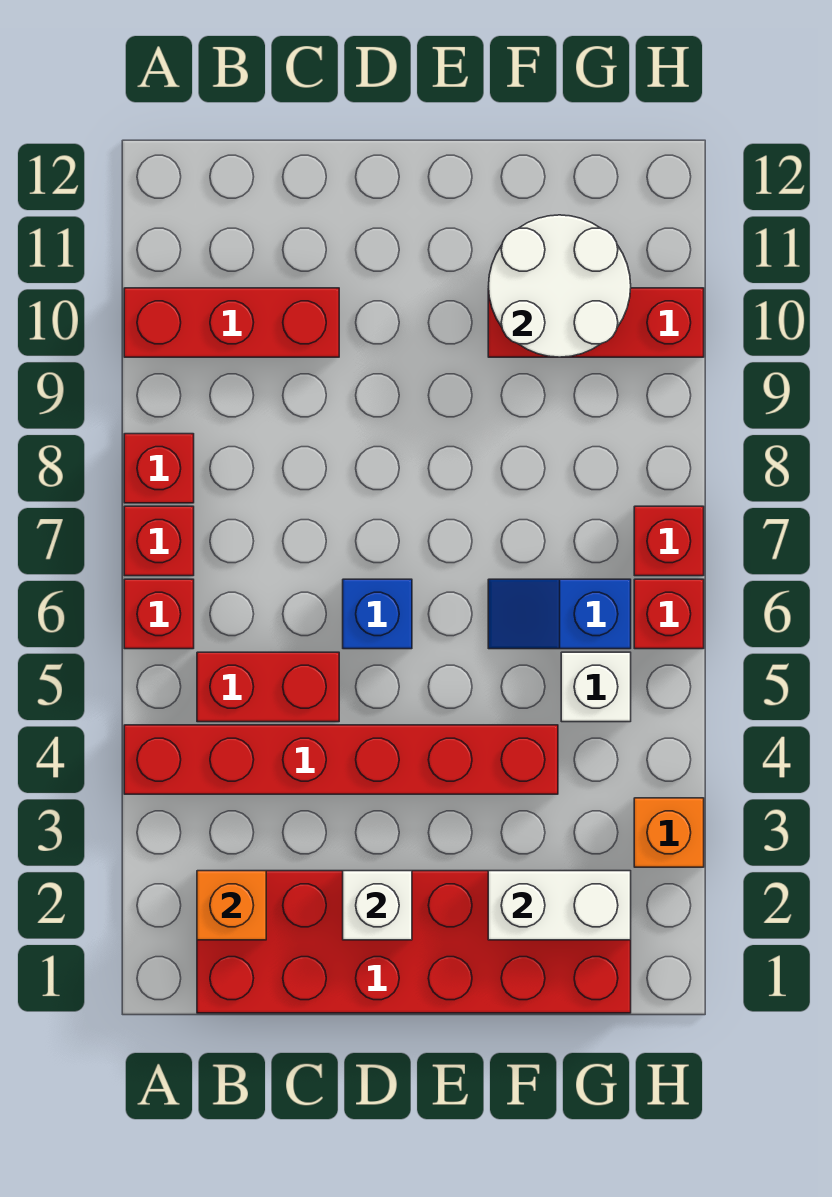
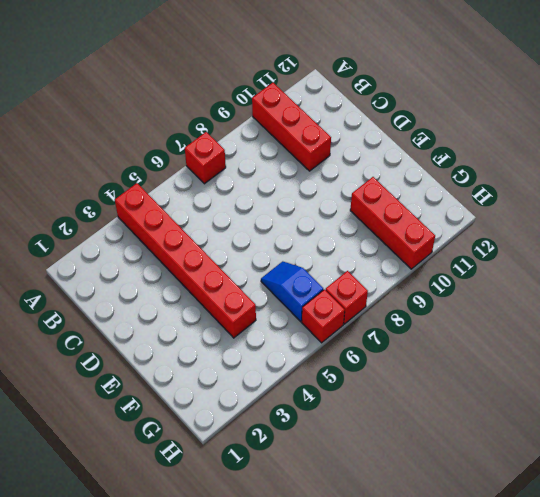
none -> red 1x1 brick [124,579,194,649]
none -> red 1x1 brick [124,434,194,503]
none -> red 2x6 brick [197,871,631,1013]

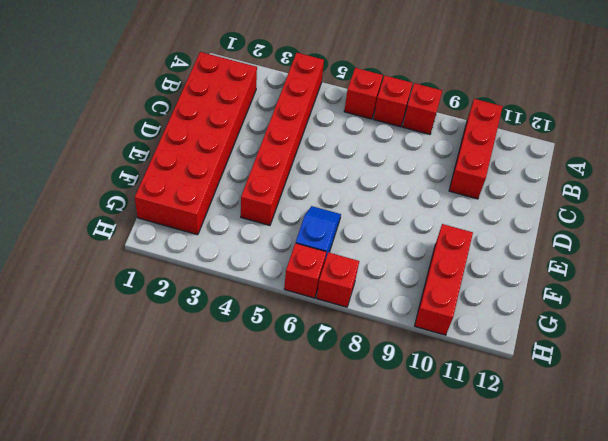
none -> red 1x2 brick [197,652,339,722]
none -> blue 1x1 brick [343,579,412,649]
none -> white 1x1 brick [561,652,631,722]

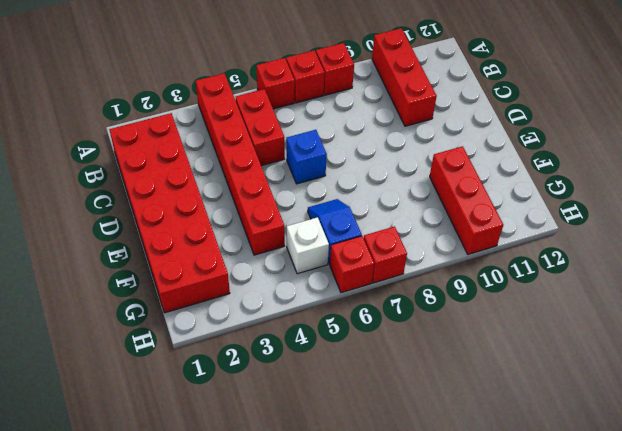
none -> orange 1x1 brick [634,798,704,867]
none -> orange 1x1 brick [197,871,266,940]
none -> white 1x1 brick [343,871,412,940]

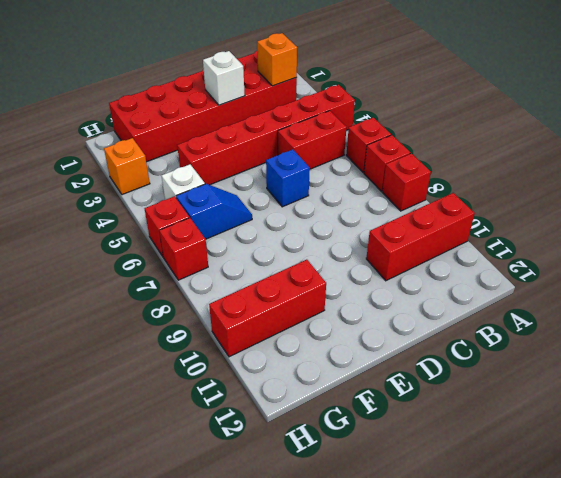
none -> white 1x2 brick [488,871,631,940]
none -> white 2x2 round brick [489,215,631,357]

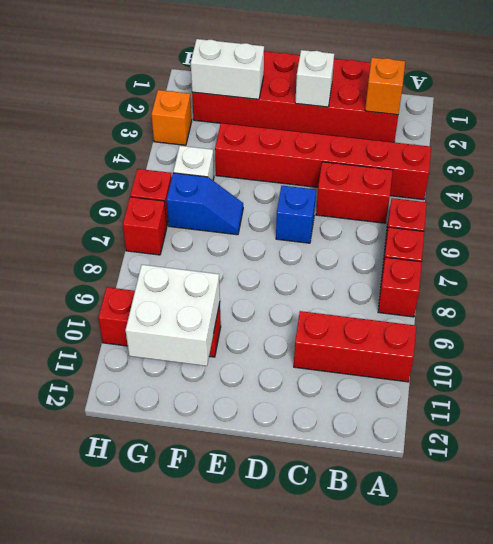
white 2x2 brick [125,265,220,366] -> white 2x2 round brick [489,215,631,357]

